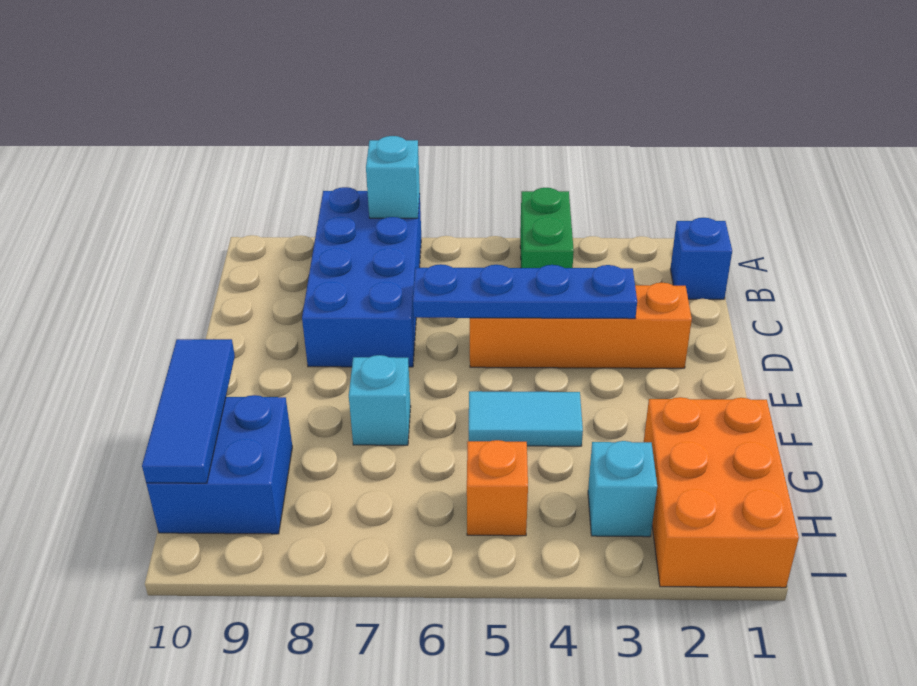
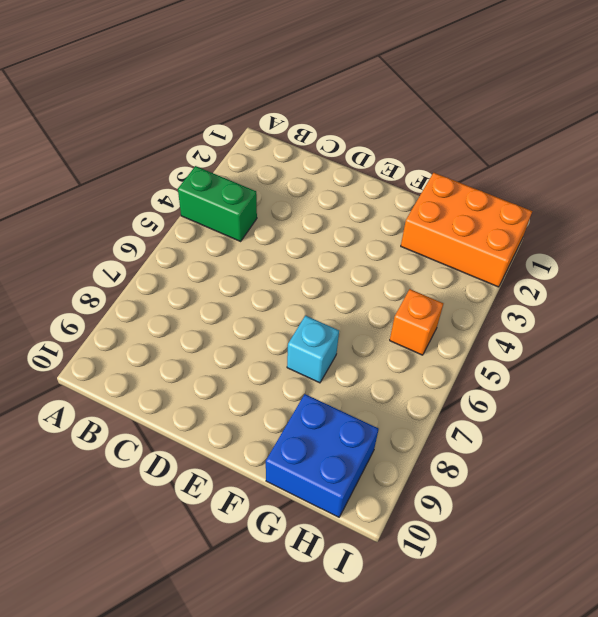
none -> blue 2x4 brick [302,187,421,367]
none -> blue 1x1 brick [670,218,732,299]
none -> orange 1x4 brick [470,283,692,368]

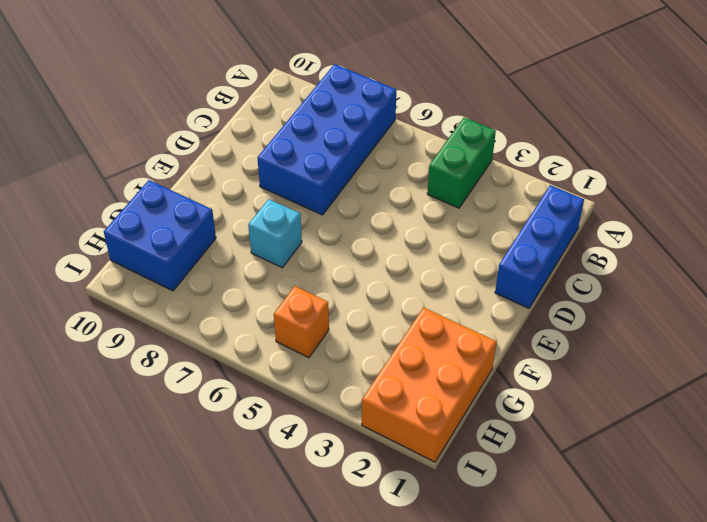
blue 1x3 brick [495,185,584,308] -> blue 1x1 brick [670,218,732,299]
none -> orange 1x4 brick [470,283,692,368]
none -> cyan 1x2 tile [469,391,583,446]
none -> cyan 1x1 brick [588,441,657,537]

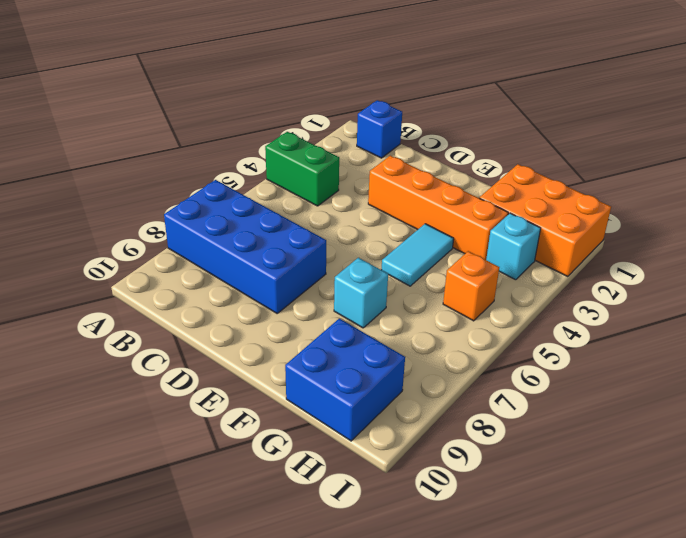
orange 1x4 brick [368,156,508,260] -> orange 1x4 brick turned to [470,283,692,368]
none -> cyan 1x1 brick [366,136,420,218]
none -> blue 1x4 plate [413,264,637,319]
none -> blue 1x3 tile [142,339,235,483]

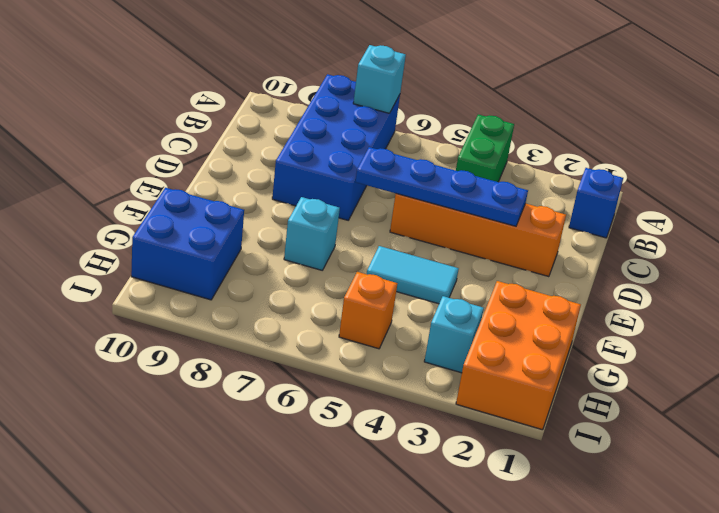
none -> blue 1x3 tile [142,339,235,483]

